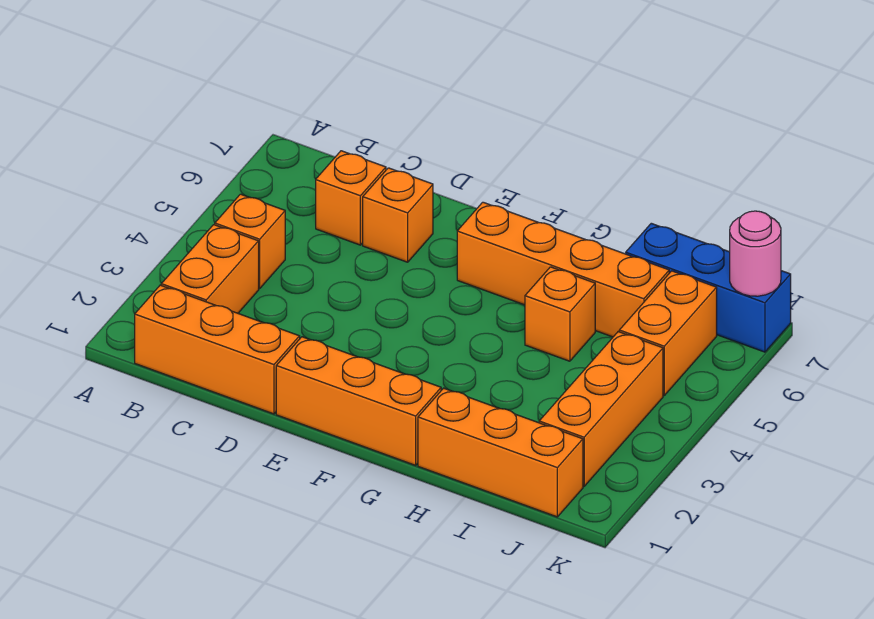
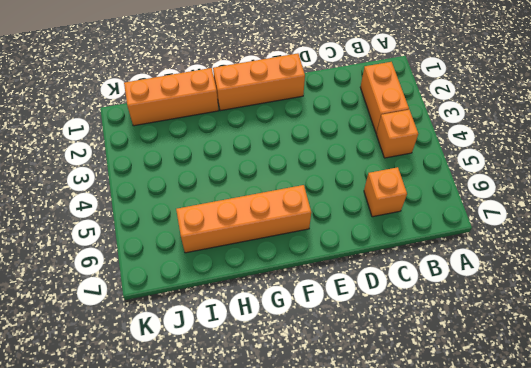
none -> orange 1x3 brick [135,285,300,414]
none -> orange 1x1 brick [363,168,433,262]
none -> orange 1x1 brick [525,267,595,361]

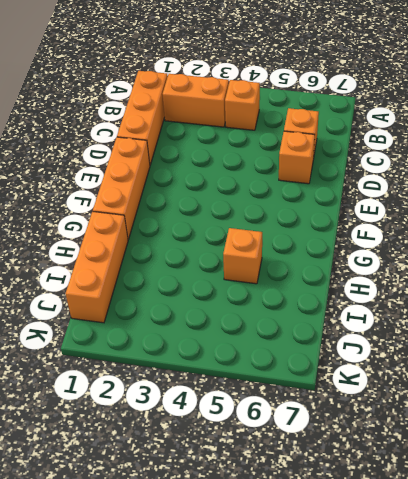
none -> orange 1x4 brick [457,202,669,337]
none -> blue 1x3 brick [626,223,791,352]
none -> orange 1x3 brick [539,332,663,487]

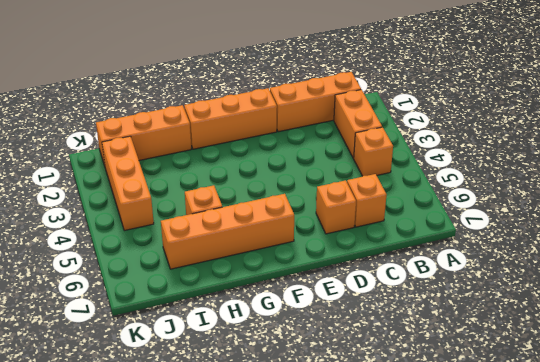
none -> blue 1x3 brick [626,223,791,352]
none -> orange 1x2 brick [619,271,717,395]
none -> pink 1x1 round brick [730,211,781,296]

